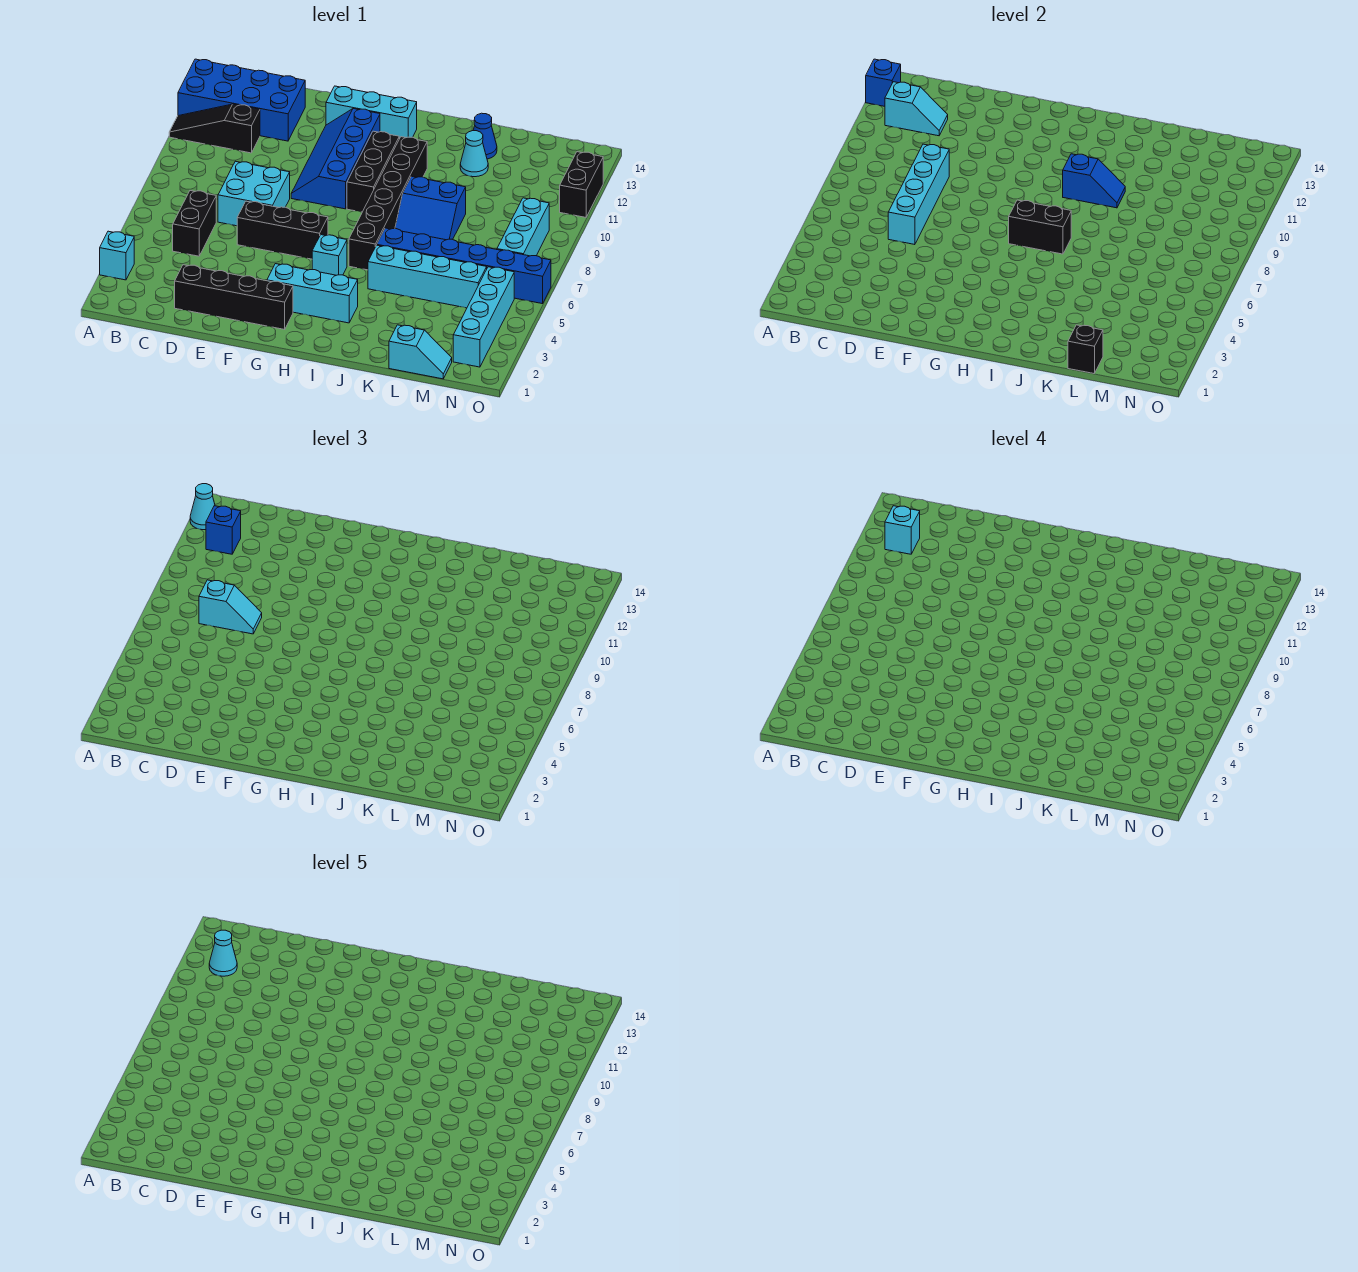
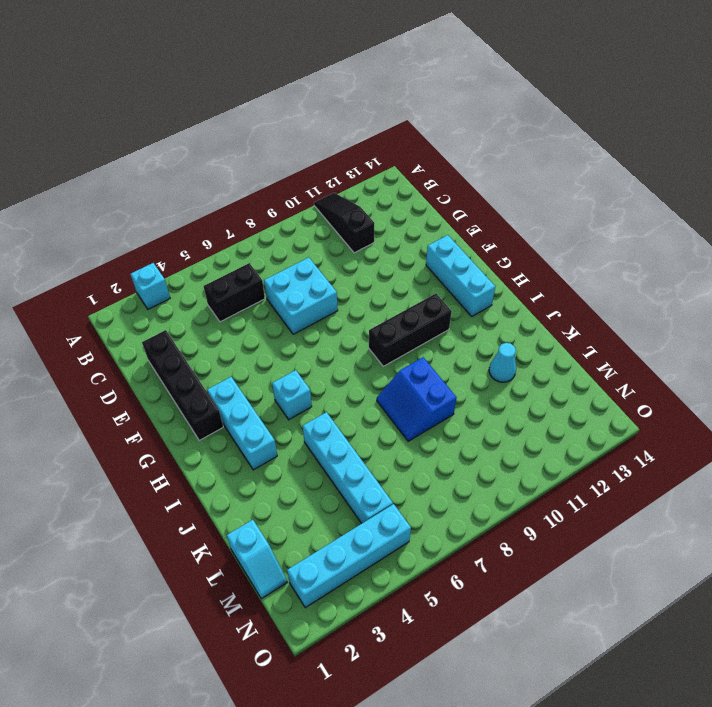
none -> blue 2x4 brick [178,59,305,141]
none -> black 1x3 brick [237,201,328,259]
none -> blue 2x4 slope [291,109,380,209]
none -> black 1x6 brick [349,137,427,270]

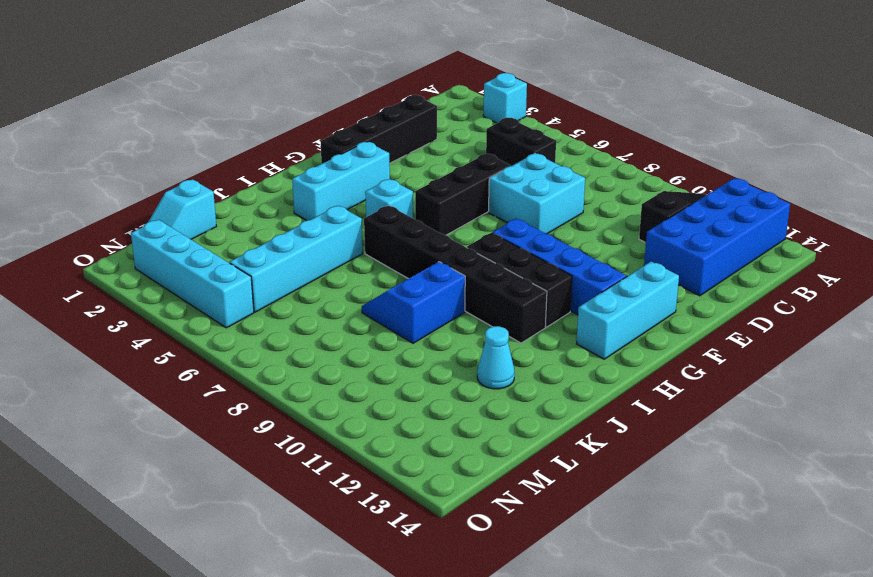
none -> blue 1x6 brick [377,228,551,304]
none -> blue 1x1 cone [473,113,497,159]
none -> cyan 1x3 brick [497,198,549,256]
none -> black 1x2 brick [560,152,603,217]

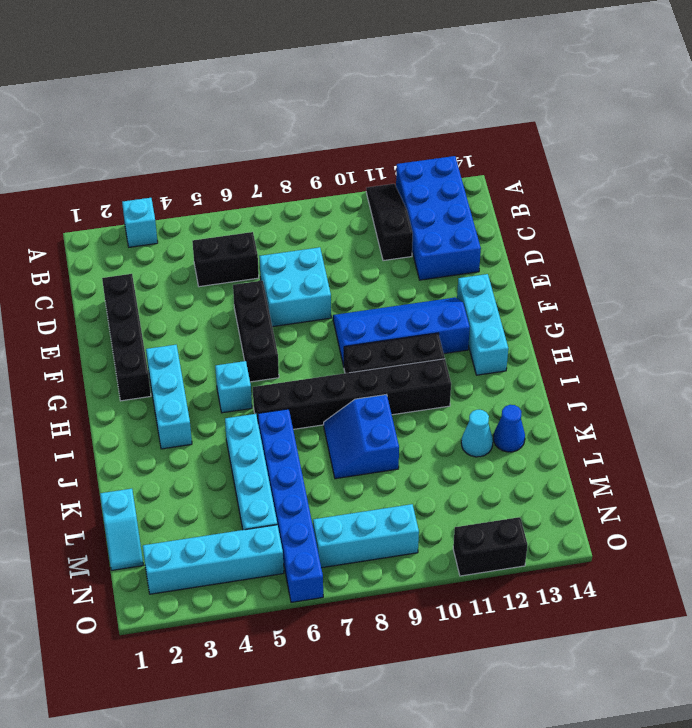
none -> blue 1x1 brick [866,59,901,106]
none -> cyan 1x2 slope [885,82,948,136]
none -> cyan 1x4 brick [888,144,949,245]
none -> black 1x2 brick [1009,200,1071,254]

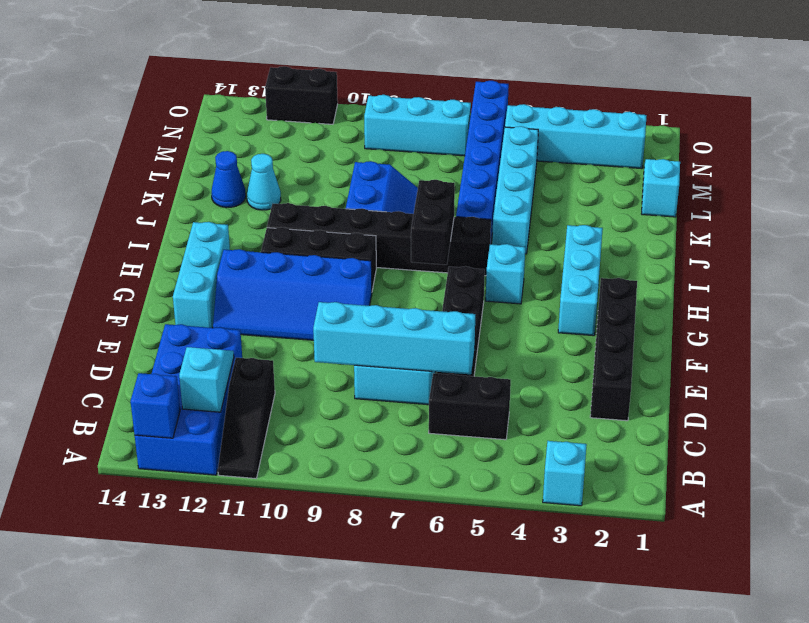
none -> blue 1x2 slope [1063,154,1125,208]
none -> black 1x1 brick [1068,325,1103,373]
none -> cyan 1x1 cone [190,484,215,530]
none -> blue 1x1 brick [206,506,241,554]

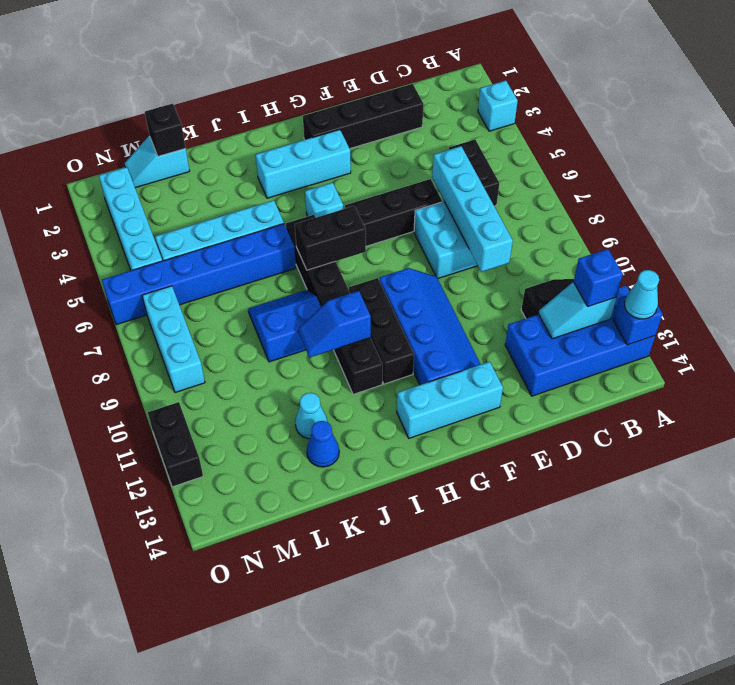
none -> cyan 1x2 slope [199,580,262,634]
none -> cyan 1x1 brick [885,506,920,554]
none -> cyan 1x1 cone [209,930,237,976]

